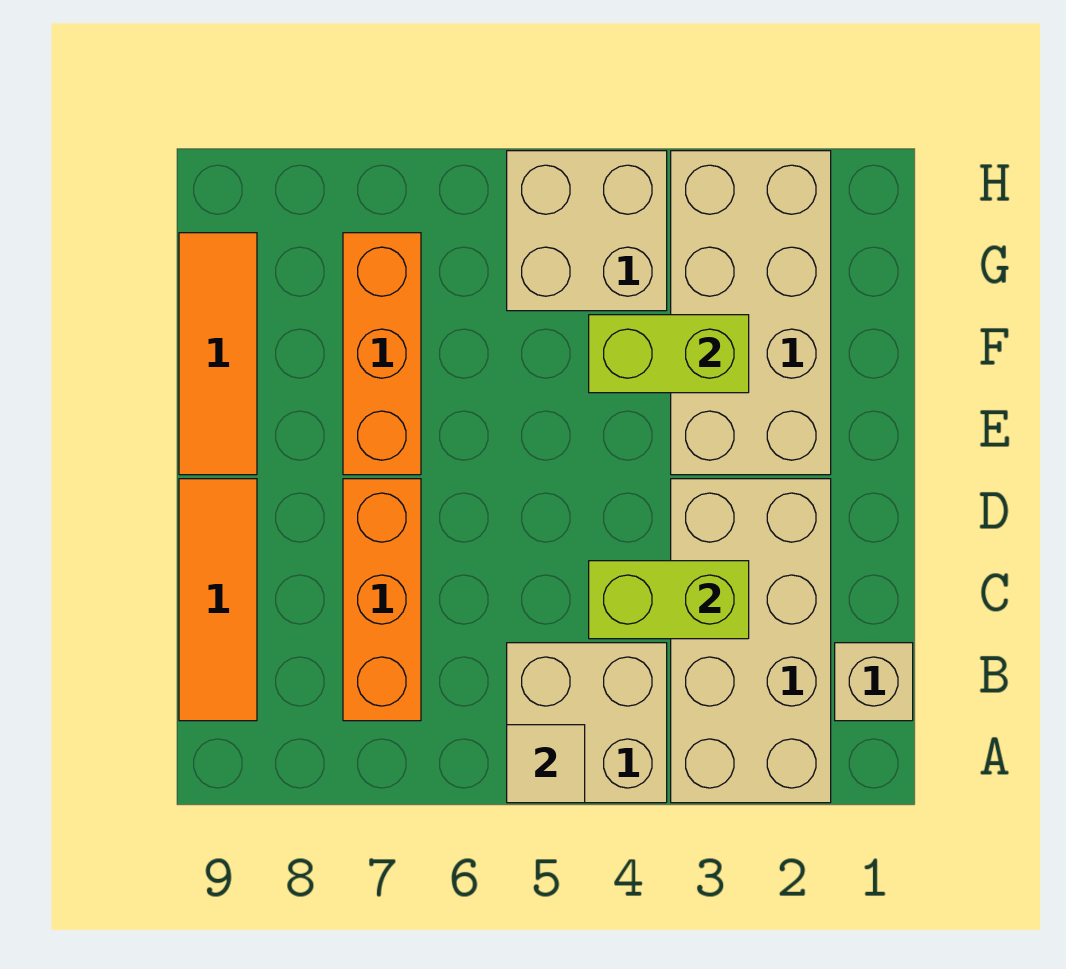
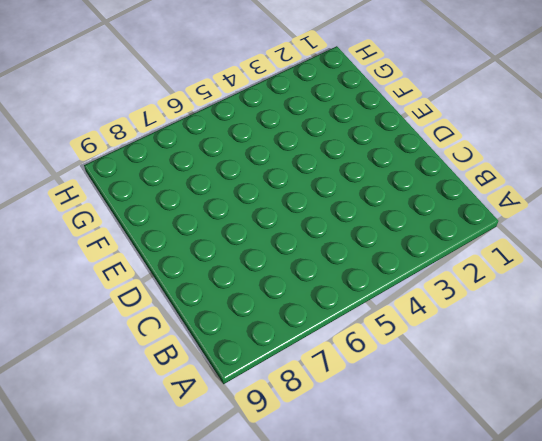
none -> tan 2x4 brick [671,479,831,803]
none -> tan 2x2 brick [507,643,667,803]
none -> tan 1x1 brick [835,643,913,721]

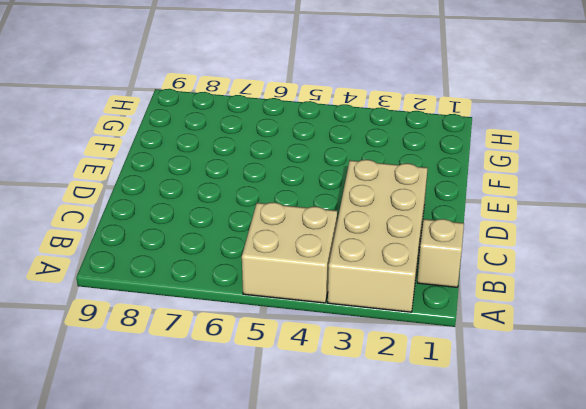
none -> orange 1x3 brick [343,479,421,721]
none -> orange 1x3 tile [179,479,257,721]
none -> tan 2x4 brick [671,151,831,475]

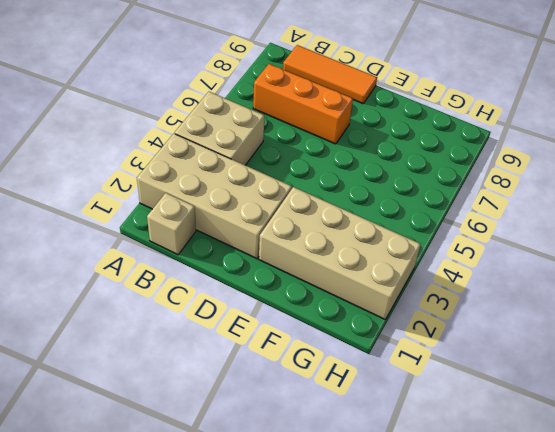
none -> orange 1x3 brick [343,233,421,475]
none -> orange 1x3 tile [179,233,257,475]
none -> tan 2x2 brick [507,151,667,311]

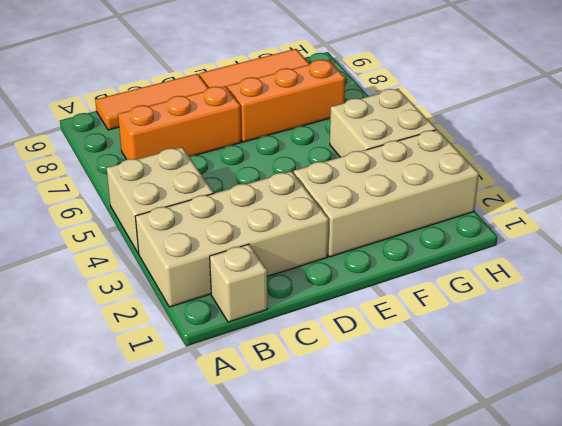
none -> tan 1x1 tile [507,725,585,803]
none -> lime 1x2 brick [589,561,749,639]
none -> lime 1x2 brick [589,315,749,393]

